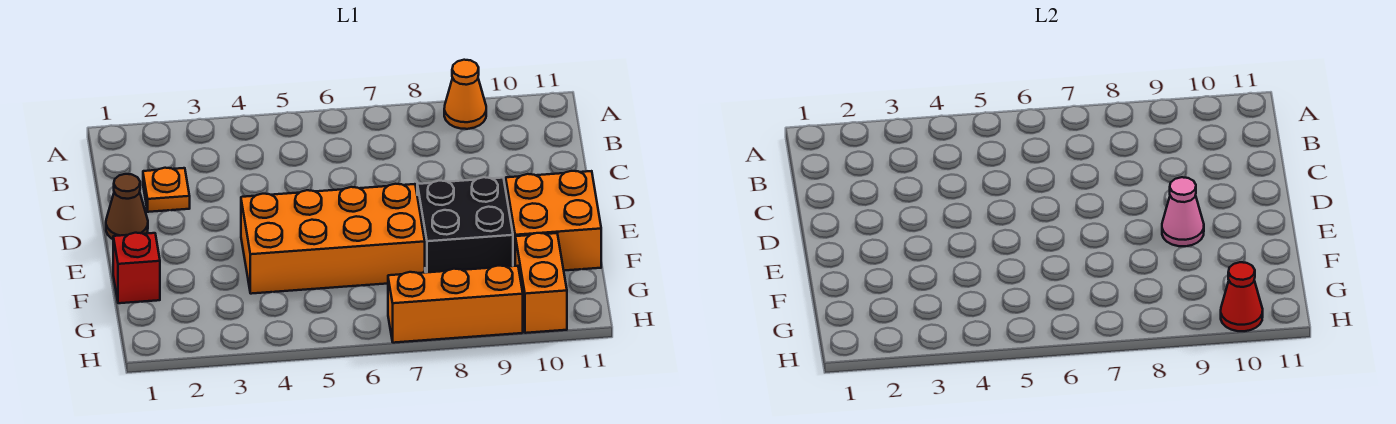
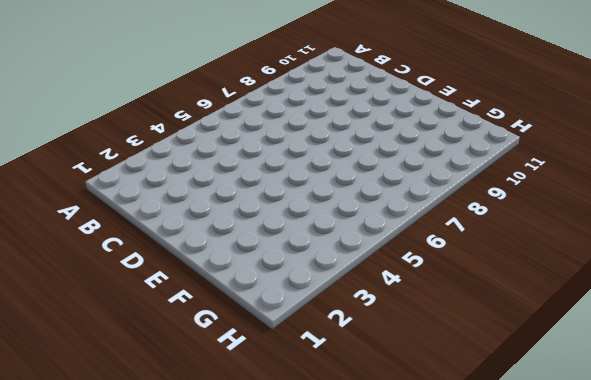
none -> orange 1x1 cone [444,60,486,129]
none -> orange 1x1 plate [143,168,190,212]

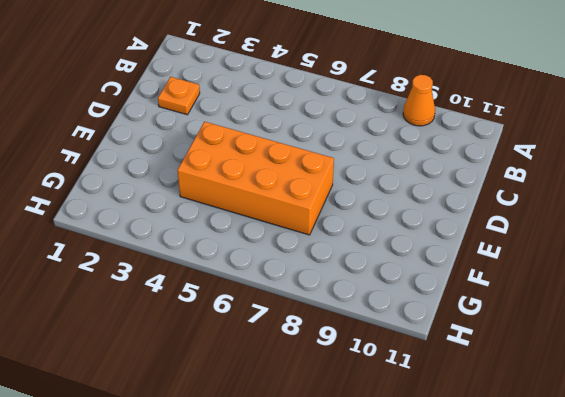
none -> brown 1x1 cone [106,174,148,239]
none -> black 2x2 brick [417,177,513,273]

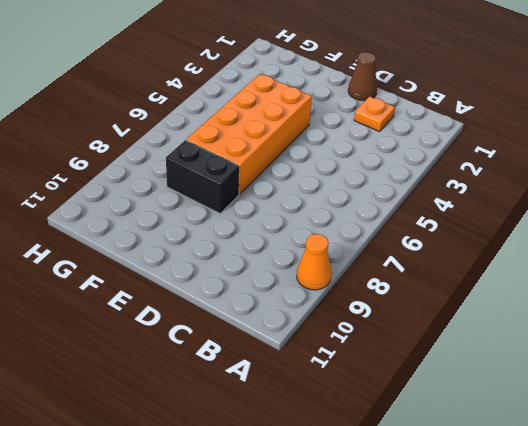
black 1x2 brick [166,140,240,213] -> black 2x2 brick [417,177,513,273]
none -> orange 2x2 brick [506,171,601,271]
none -> red 1x1 brick [113,233,160,303]

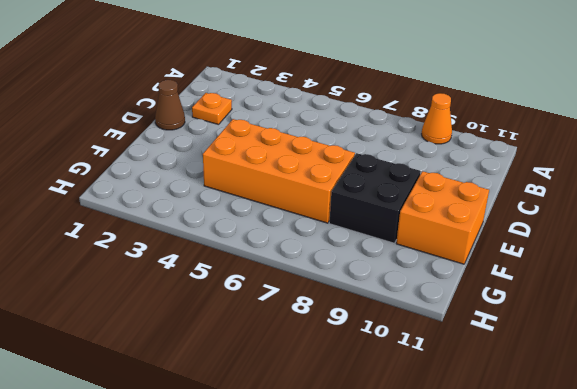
none -> red 1x1 brick [113,233,160,303]
none -> orange 1x2 brick [515,233,567,333]

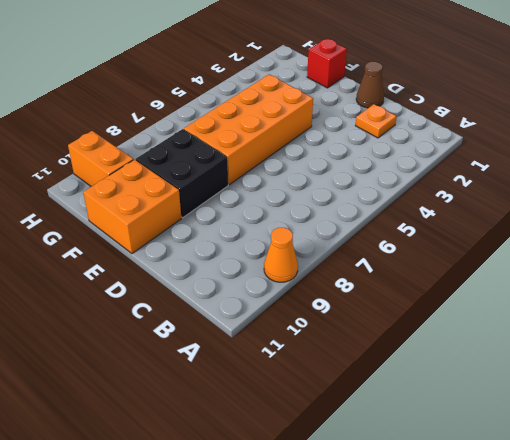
none -> orange 1x3 brick [388,266,523,343]
none -> pink 1x1 cone [1162,177,1204,246]

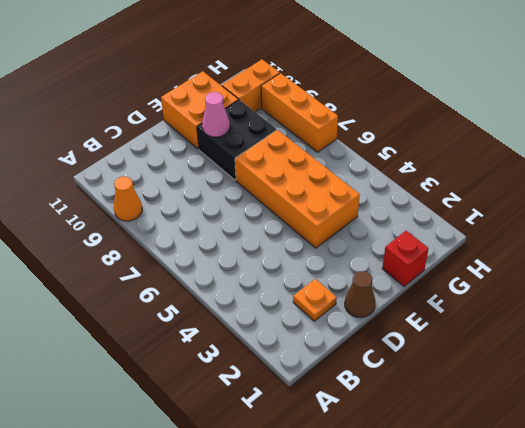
none -> red 1x1 cone [1221,262,1263,331]

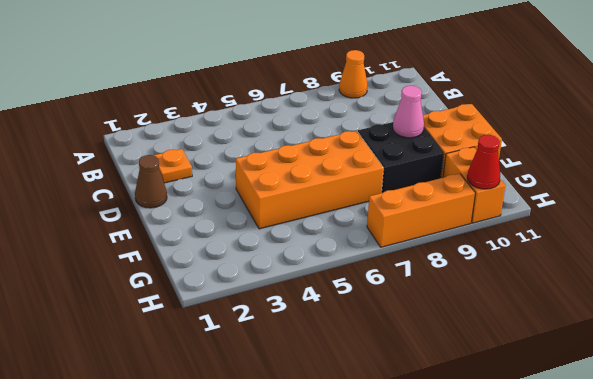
none -> red 1x1 brick [113,233,160,303]

